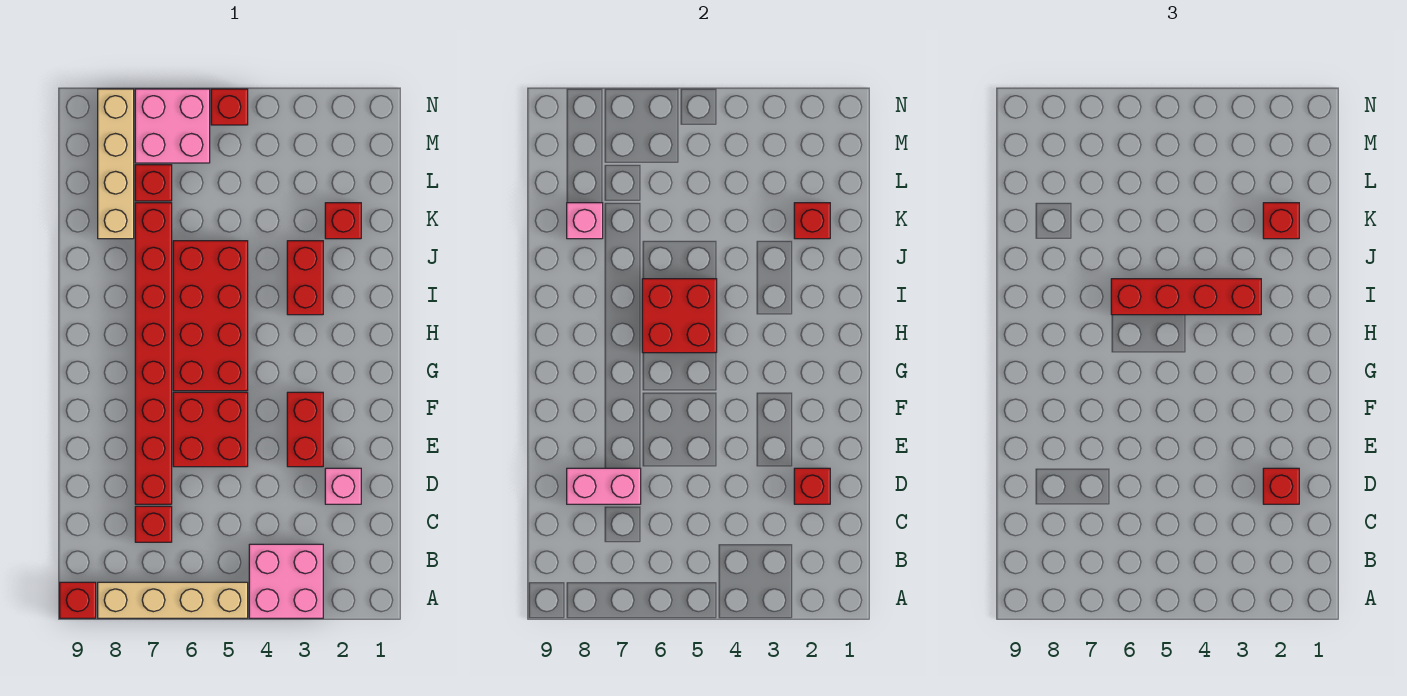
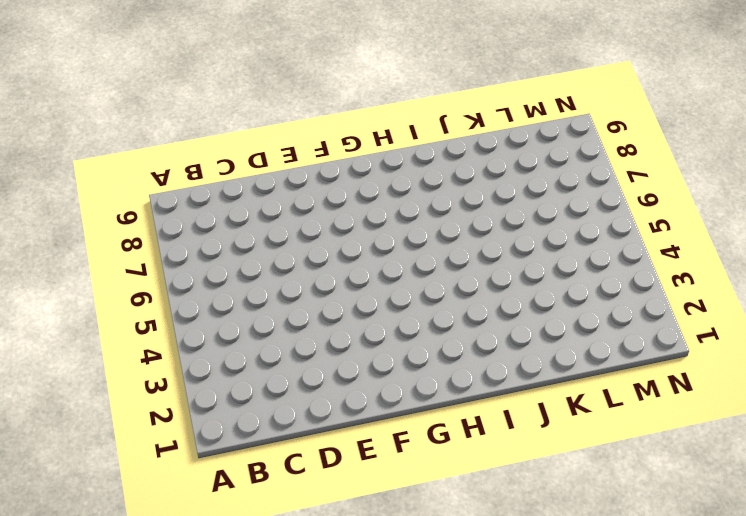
none -> pink 2x2 brick [249,544,323,618]
none -> tan 1x4 brick [98,582,248,618]
none -> red 1x1 brick [60,582,96,618]

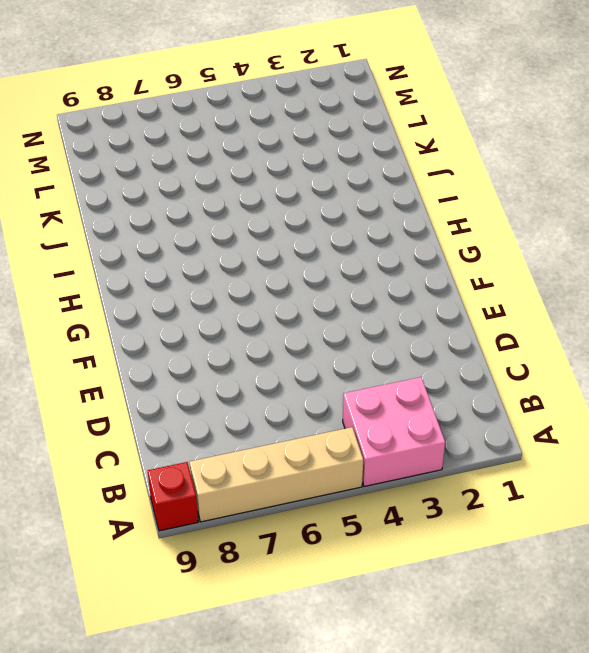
none -> red 1x1 brick [135,506,172,542]
none -> pink 1x1 brick [325,468,361,504]
none -> red 1x8 brick [135,203,172,504]

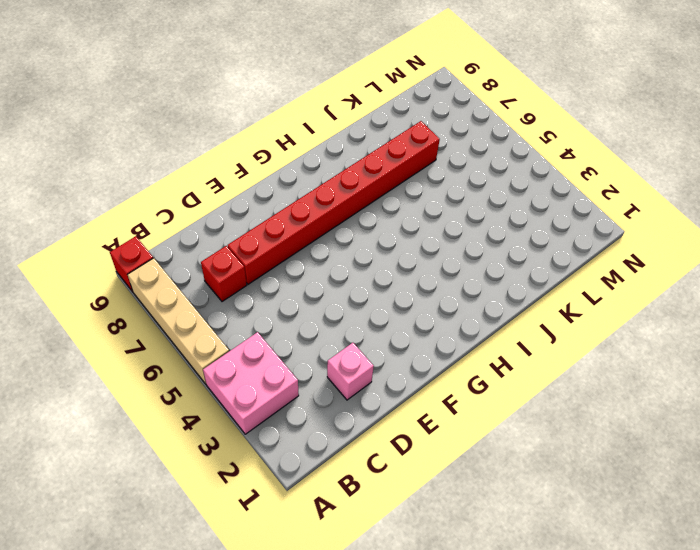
none -> red 1x2 brick [287,392,323,467]
none -> red 2x2 brick [173,392,248,467]
none -> red 2x4 brick [173,241,248,391]

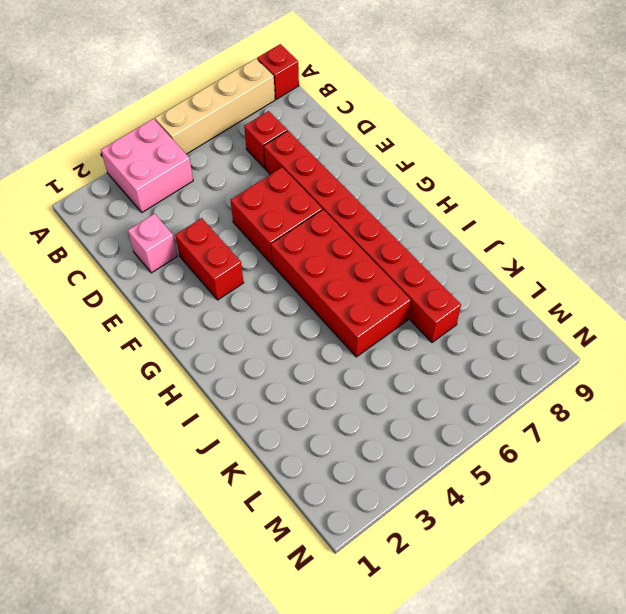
none -> red 1x2 brick [287,241,323,315]
none -> red 1x1 brick [325,203,361,239]
none -> tan 1x4 brick [98,89,134,239]

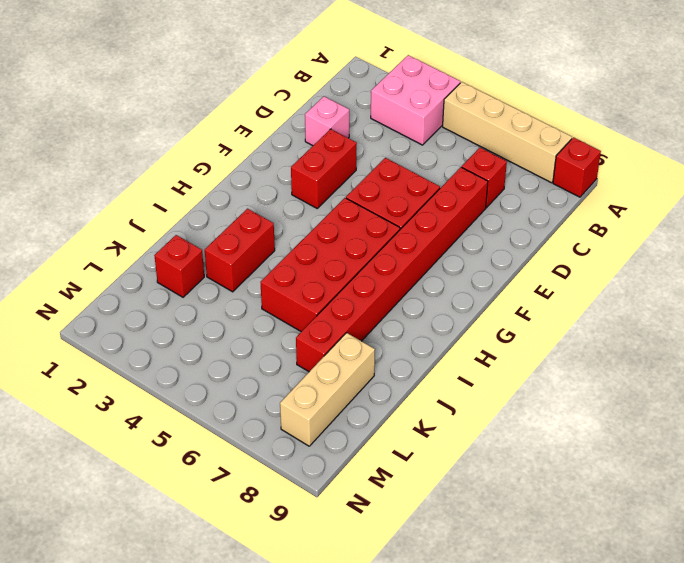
tan 1x3 brick [280,333,375,446] -> tan 1x4 brick [98,89,134,239]
none -> red 1x1 brick [135,165,172,201]
none -> pink 2x2 brick [135,89,210,163]
none -> red 1x1 brick [211,89,248,125]

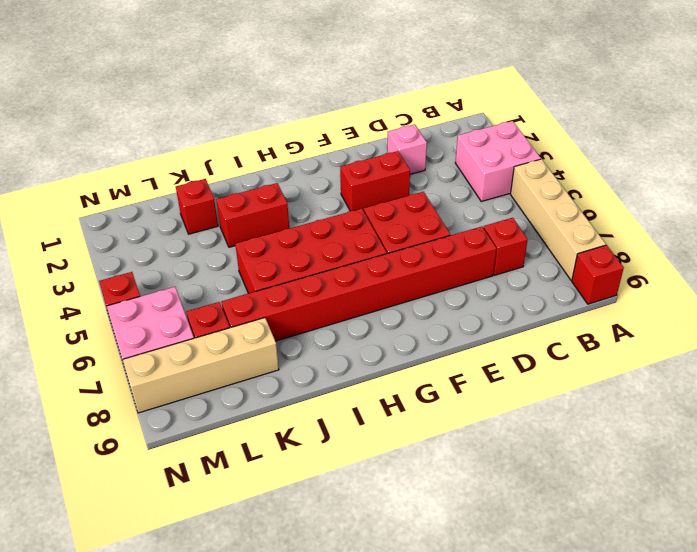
none -> red 1x1 brick [794,468,830,504]
none -> pink 1x2 brick [567,468,641,504]
none -> red 2x2 brick [642,279,717,353]

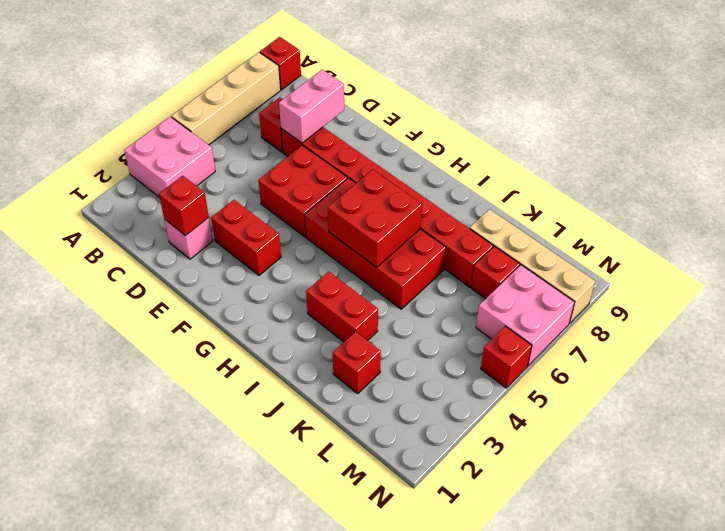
none -> red 1x1 brick [794,203,830,239]
none -> pink 1x1 brick [567,203,603,239]
none -> red 1x1 brick [1263,468,1299,504]

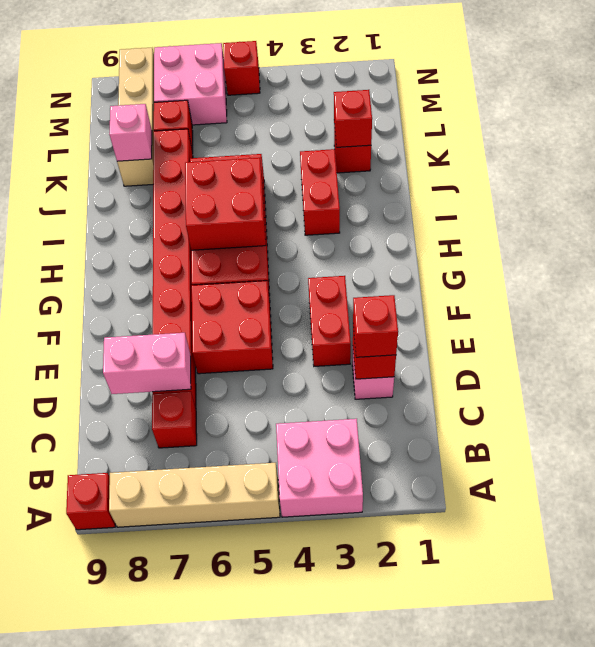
none -> red 1x4 brick [1111,279,1261,315]
none -> red 1x1 brick [1263,203,1299,239]

